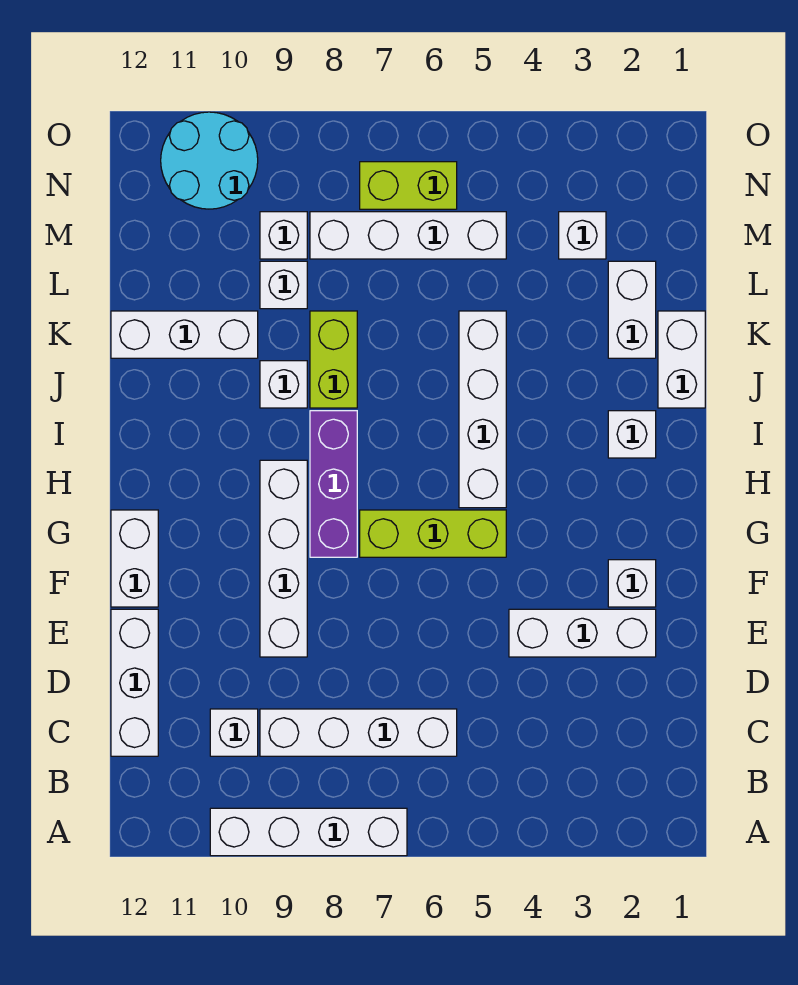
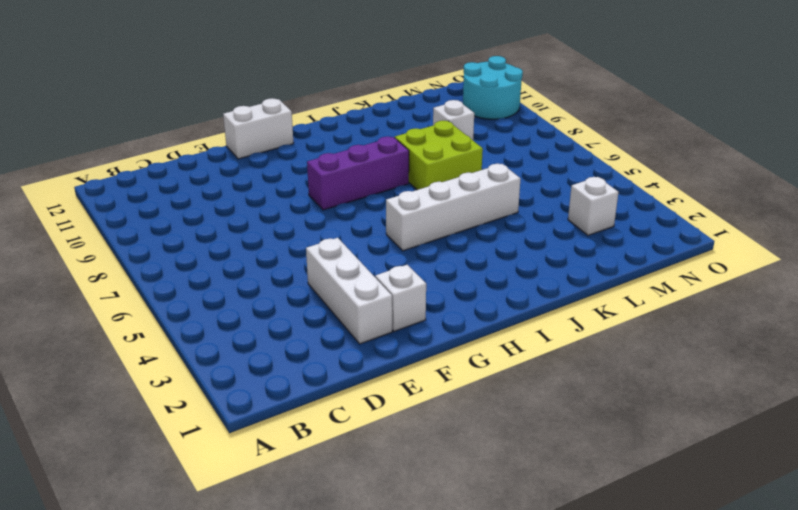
lime 2x2 brick [395,121,483,190] -> lime 1x2 brick [310,311,357,408]
none -> white 1x4 brick [210,808,407,856]
none -> white 1x4 brick [260,709,457,756]
none -> white 1x1 brick [210,709,258,756]

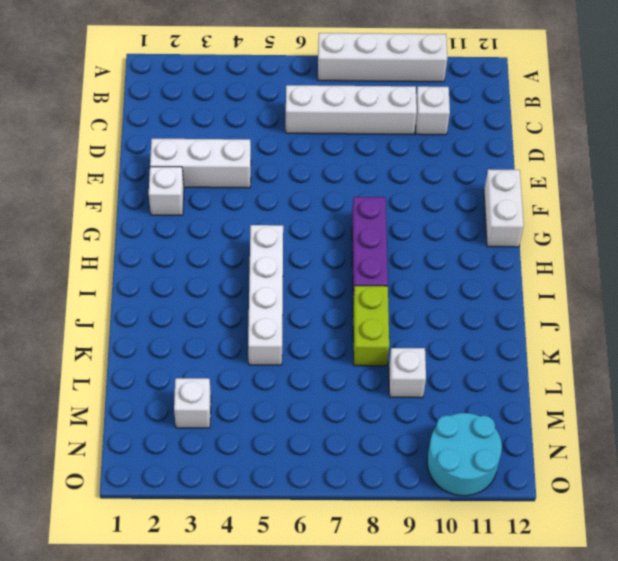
none -> white 1x3 brick [111,609,158,756]
none -> white 1x4 brick [260,460,307,657]
none -> lime 1x3 brick [360,510,506,557]

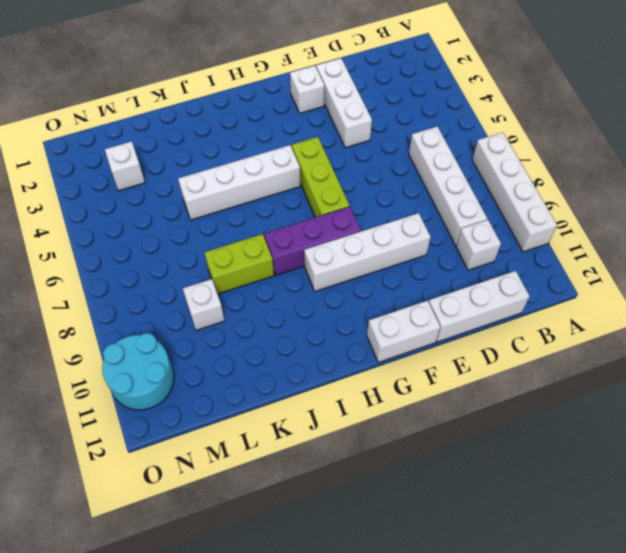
none -> white 1x1 brick [608,411,656,458]
none -> white 1x2 brick [658,311,705,408]
none -> white 1x1 brick [260,361,307,408]

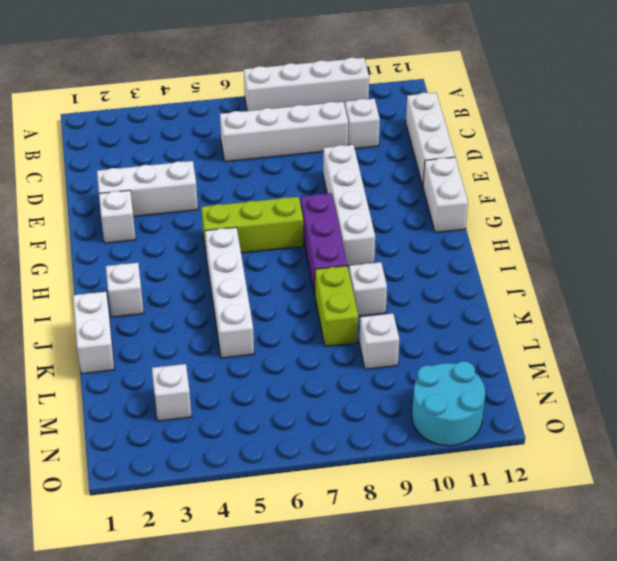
none -> white 1x2 brick [608,261,656,358]
none -> white 1x3 brick [111,311,258,358]
none -> white 1x4 brick [310,212,506,259]

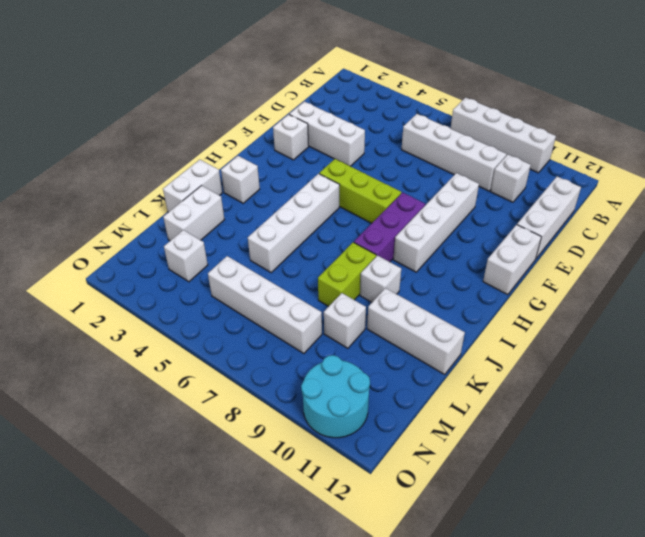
none -> white 1x1 brick [260,212,307,259]
none -> lime 1x2 brick [360,162,457,209]

